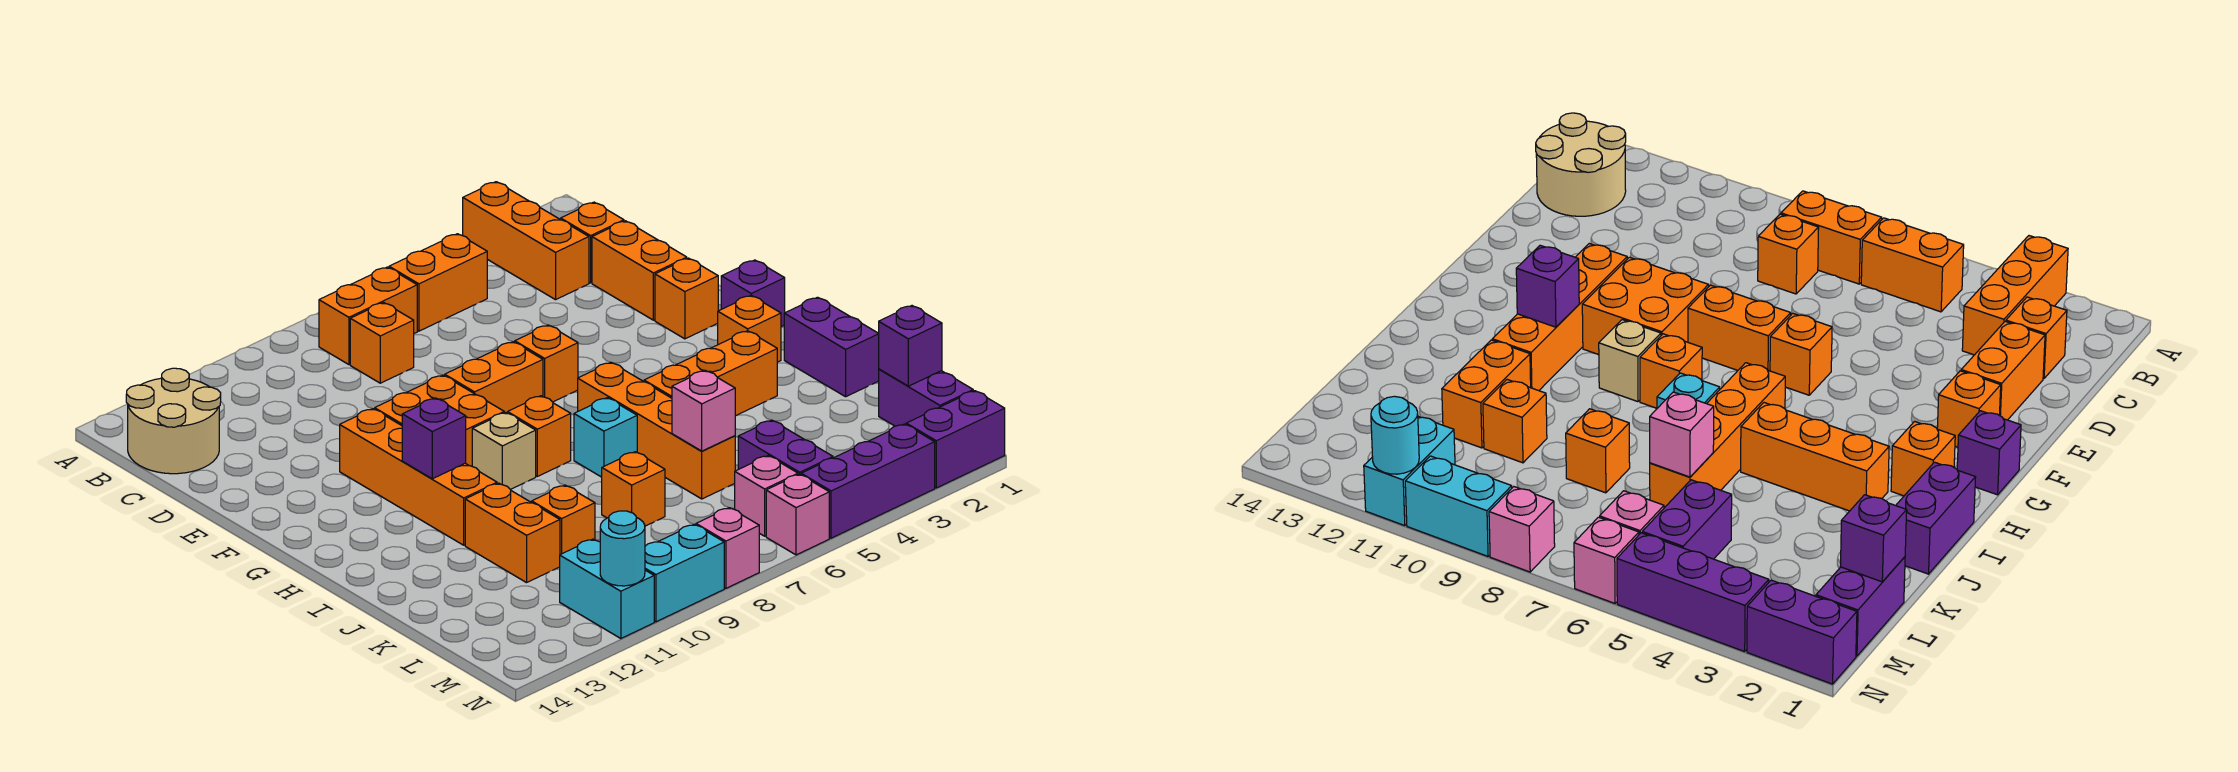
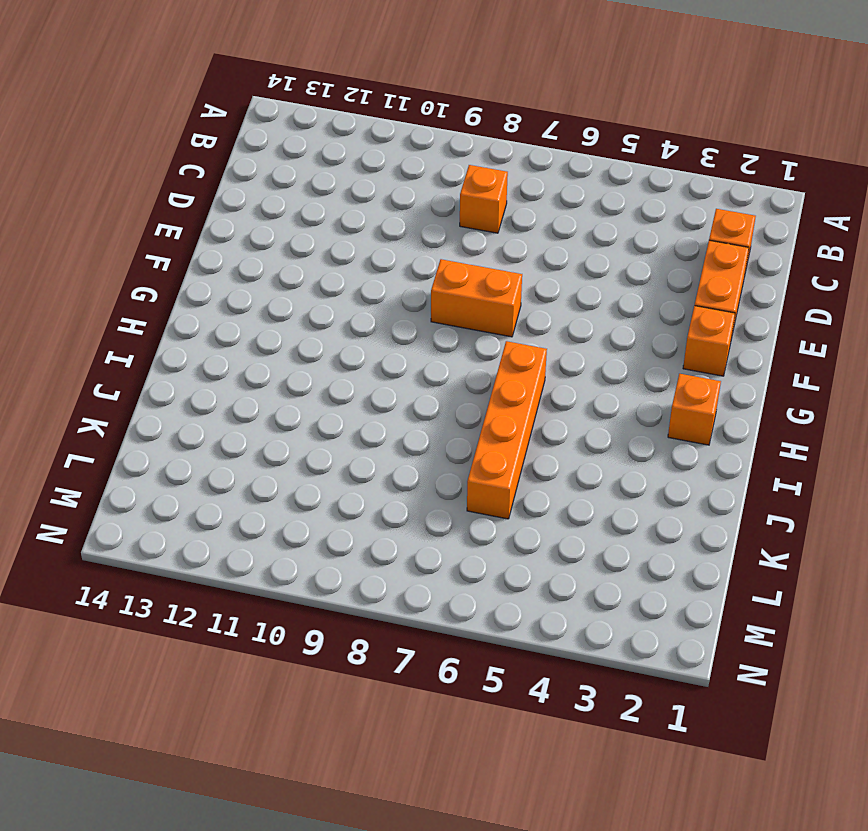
none -> orange 1x3 brick [463,182,589,300]
none -> orange 1x2 brick [389,234,487,331]
none -> orange 1x2 brick [319,267,417,365]
none -> tan 2x2 round brick [126,368,221,474]

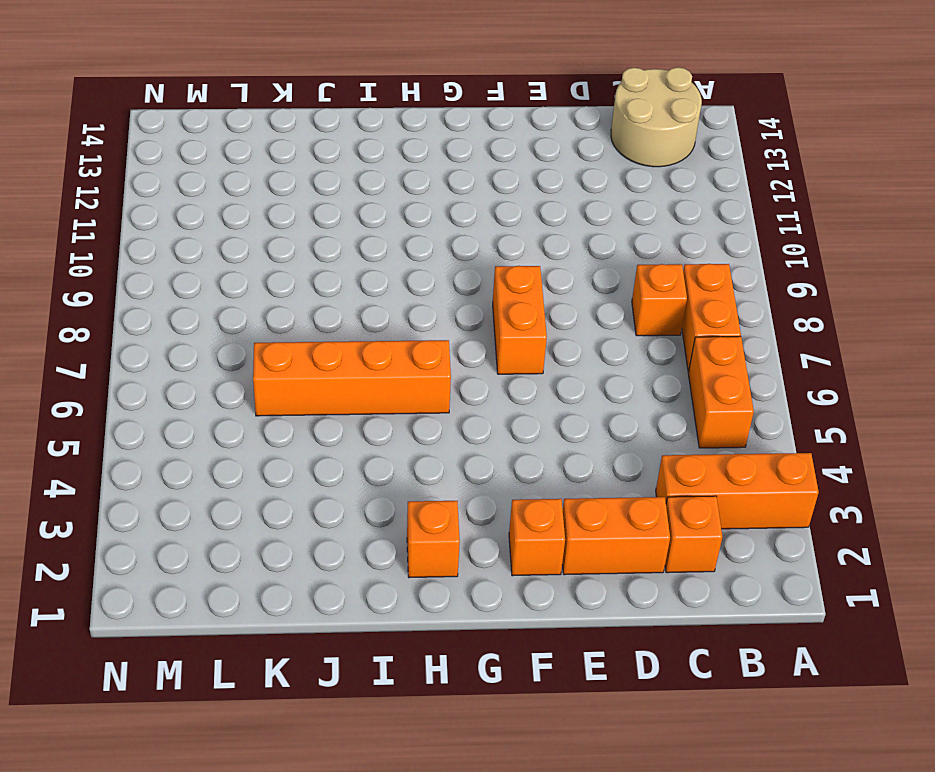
none -> orange 1x1 brick [515,325,578,402]
none -> orange 2x2 brick [375,375,504,466]
none -> orange 1x4 brick [340,409,497,545]
none -> purple 1x1 brick [721,260,785,327]

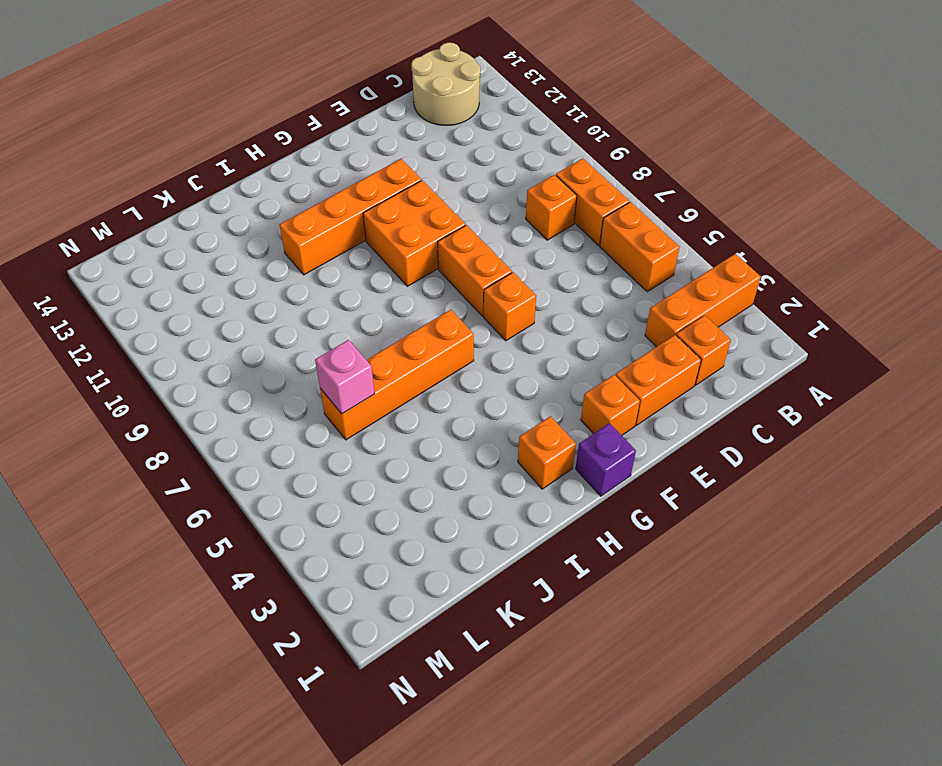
none -> orange 1x1 brick [508,396,571,476]
none -> tan 1x1 brick [472,413,536,490]
none -> purple 1x2 brick [784,297,879,397]
none -> orange 1x3 brick [644,331,777,416]

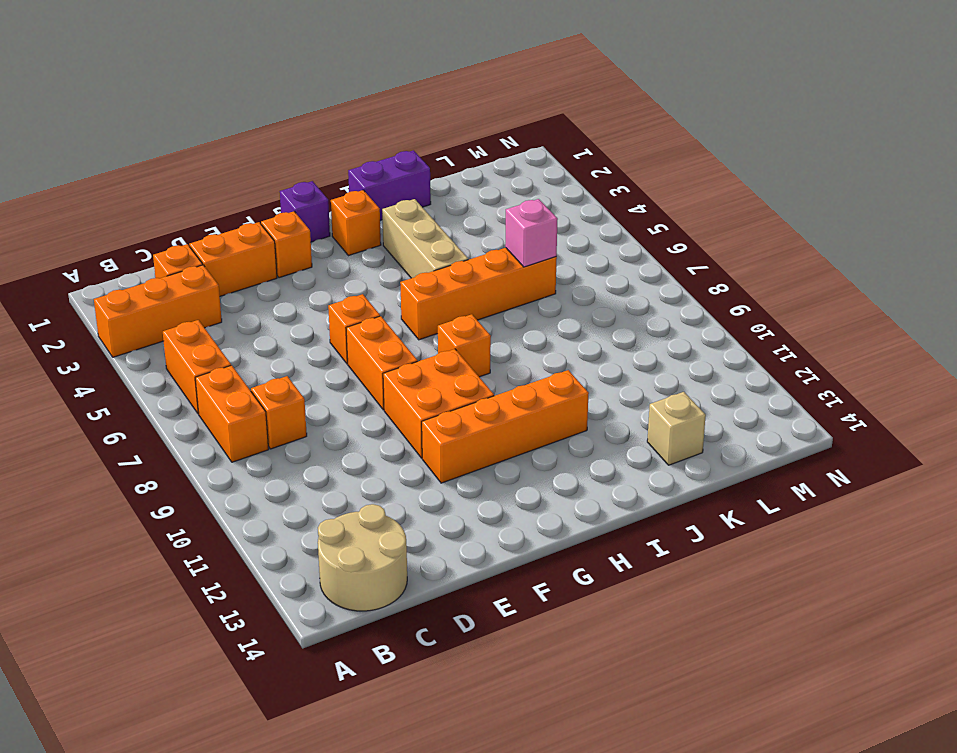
tan 1x3 brick [382,199,468,278] -> orange 1x3 brick [644,331,777,416]
tan 1x1 brick [647,392,706,465] -> tan 1x1 brick moved to [472,413,536,490]
none -> cyan 1x1 brick [574,398,637,477]
none -> orange 1x2 brick [465,483,560,583]
none -> orange 1x1 brick [602,452,665,526]
none -> orange 1x1 brick [532,485,595,554]

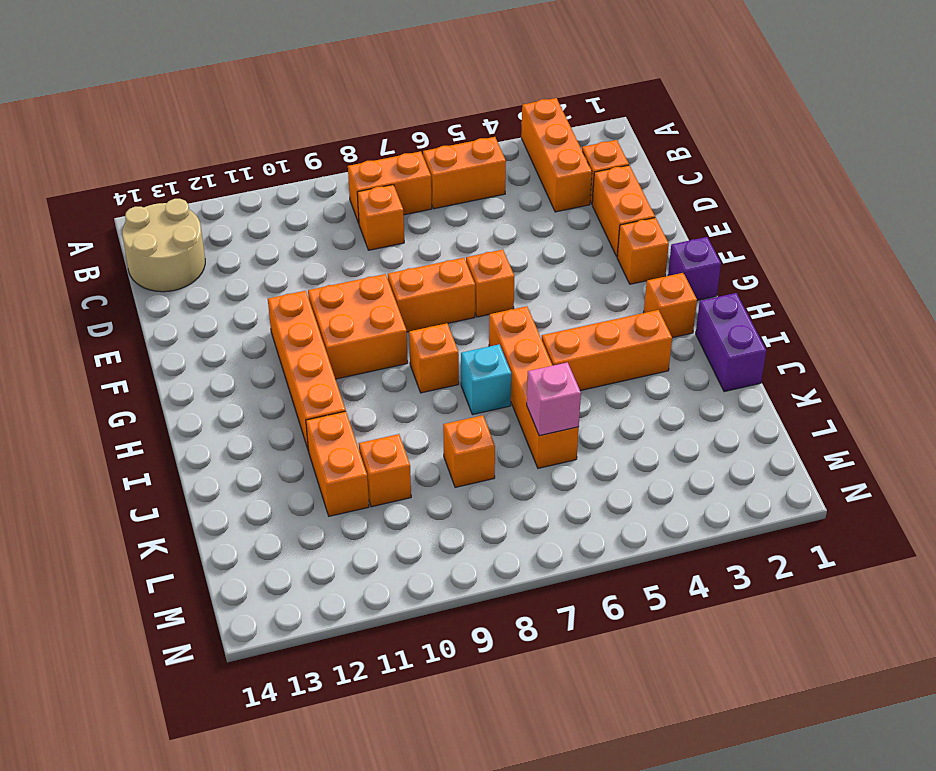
none -> tan 1x1 brick [472,413,536,490]
none -> purple 1x2 brick [879,369,973,426]
none -> purple 1x2 brick [738,420,833,475]
none -> pink 1x1 brick [735,456,798,536]

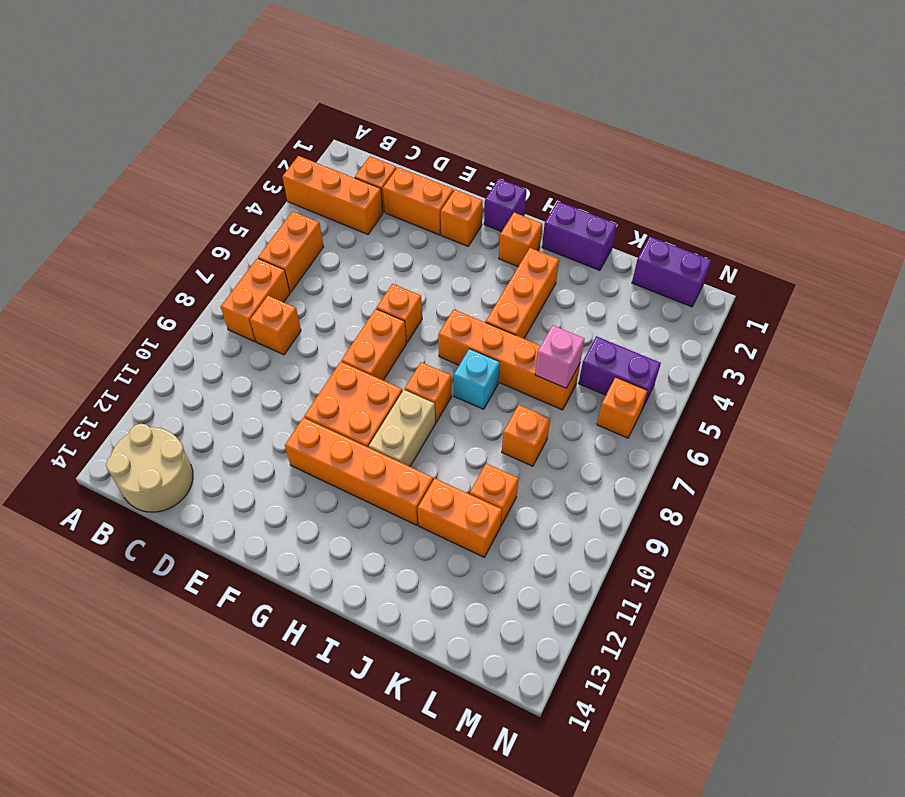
tan 1x2 brick [369,390,435,467] -> tan 1x1 brick [472,413,536,490]
orange 1x1 brick [597,377,647,438] -> pink 1x1 brick [735,456,798,536]
none -> cyan 1x2 brick [560,539,654,639]
none -> purple 1x2 brick [906,391,1005,488]
none -> purple 1x3 brick [801,424,935,538]
none -> pink 1x1 brick [766,474,829,555]

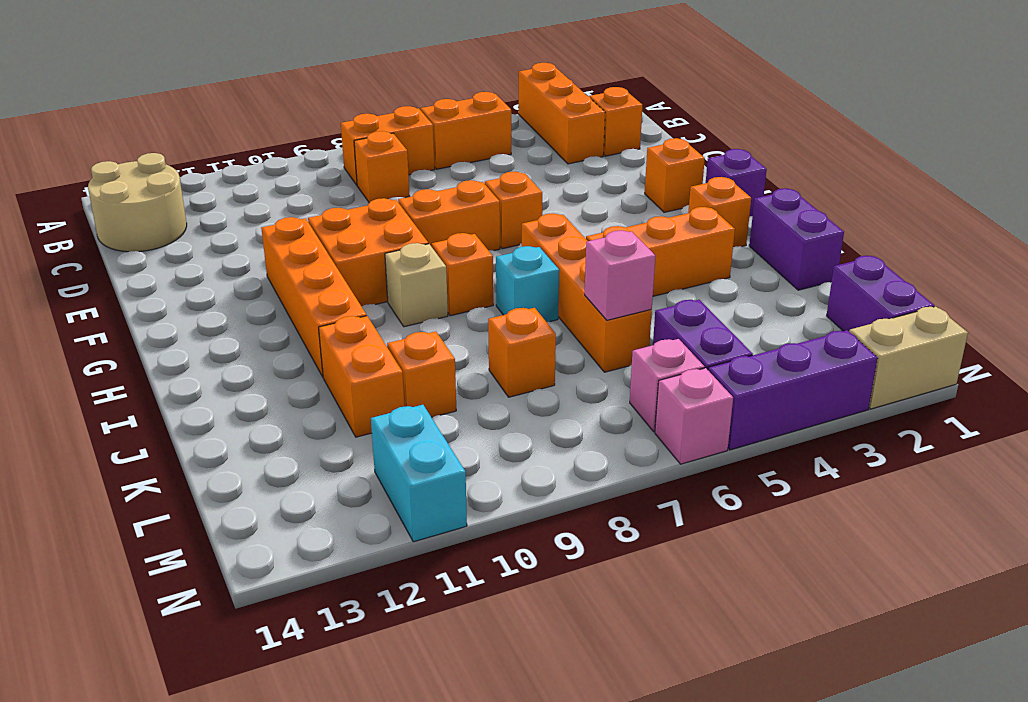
tan 1x2 brick [849,307,968,409] -> purple 1x2 brick [906,391,1005,488]
none -> orange 1x2 brick [592,221,687,320]
none -> pink 1x1 brick [696,508,759,588]
none -> cyan 1x2 brick [645,524,724,622]
none -> purple 1x1 brick [402,398,466,479]

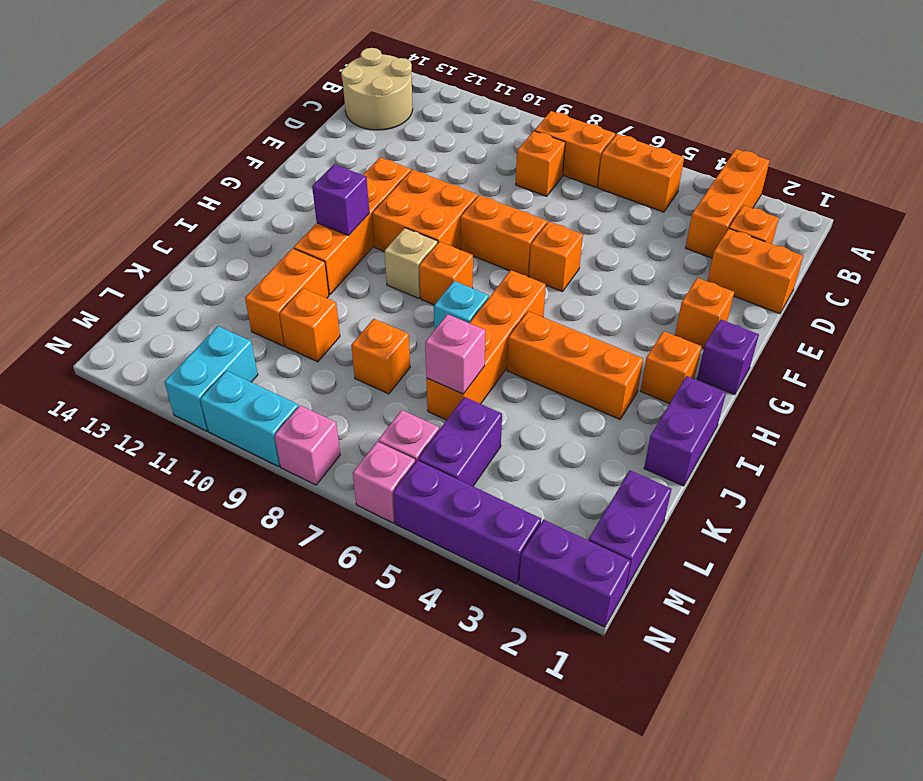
orange 1x2 brick [707,229,803,314] -> orange 1x2 brick turned to [592,221,687,320]
none -> purple 1x1 brick [879,306,942,386]
none -> cyan 1x1 round brick [600,511,645,586]

